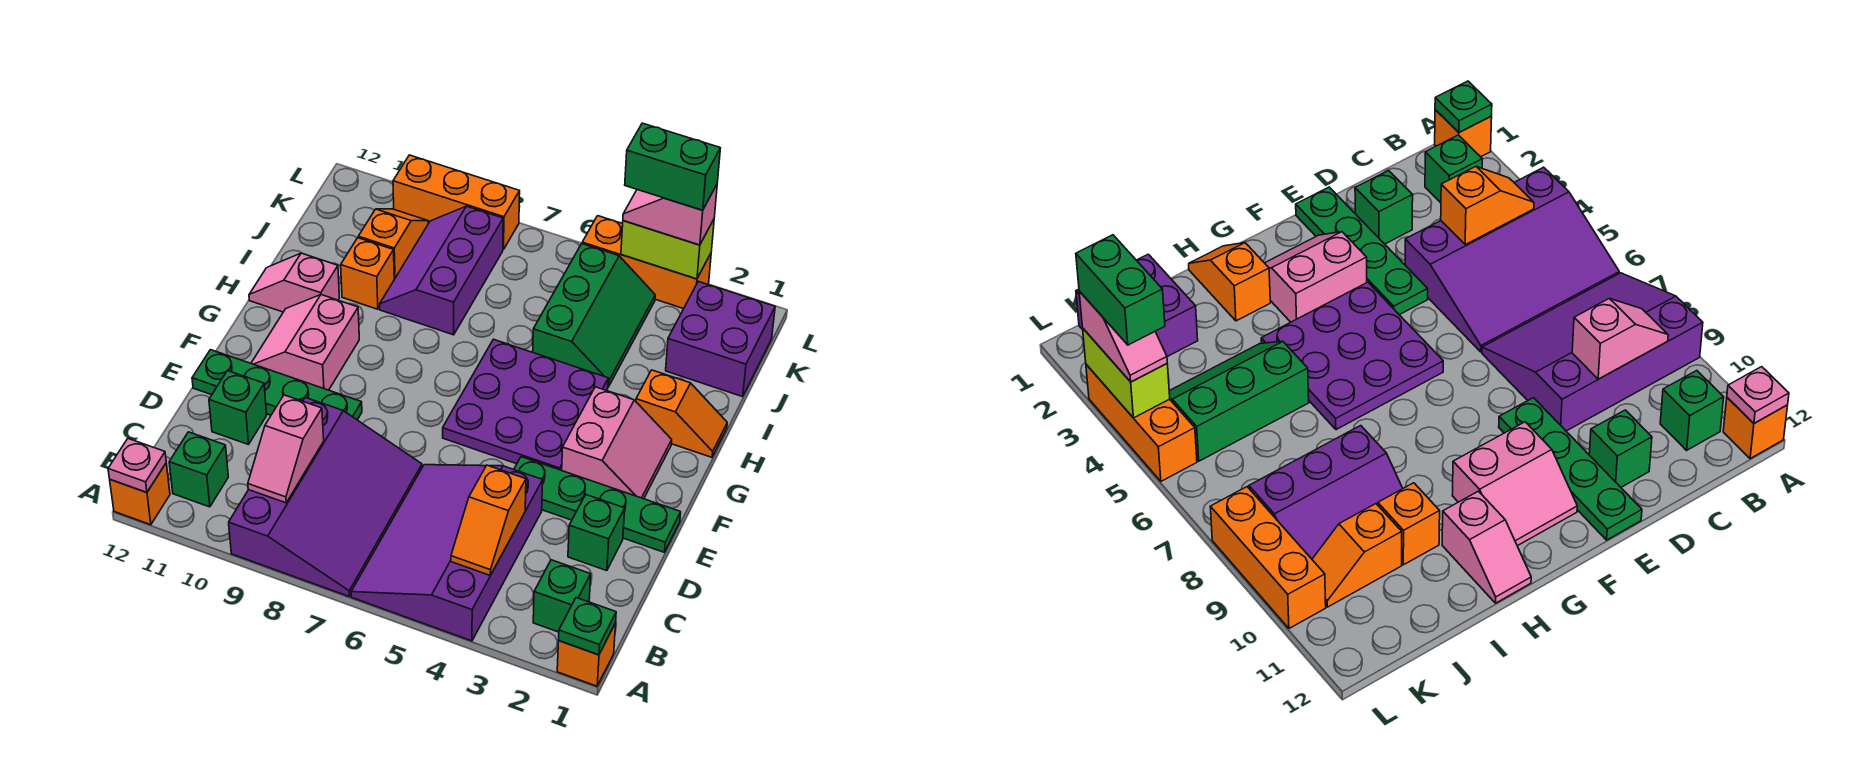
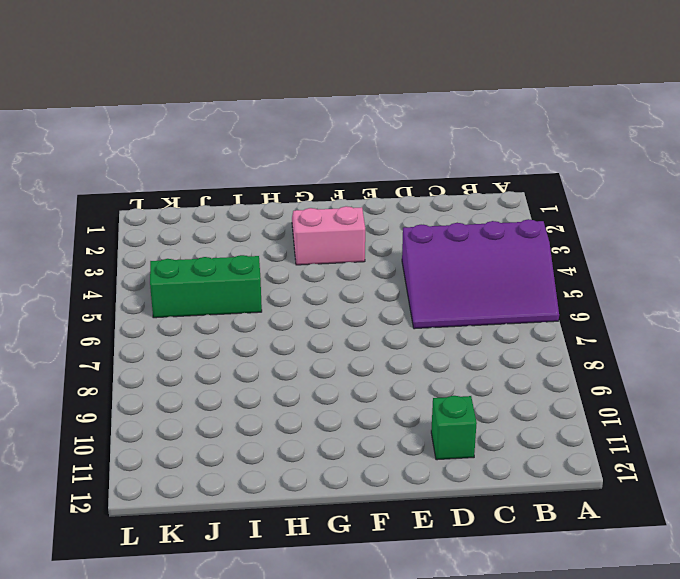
none -> orange 1x1 brick [557,623,616,686]
none -> purple 3x4 slope [229,398,422,597]
none -> orange 1x1 brick [110,464,170,525]

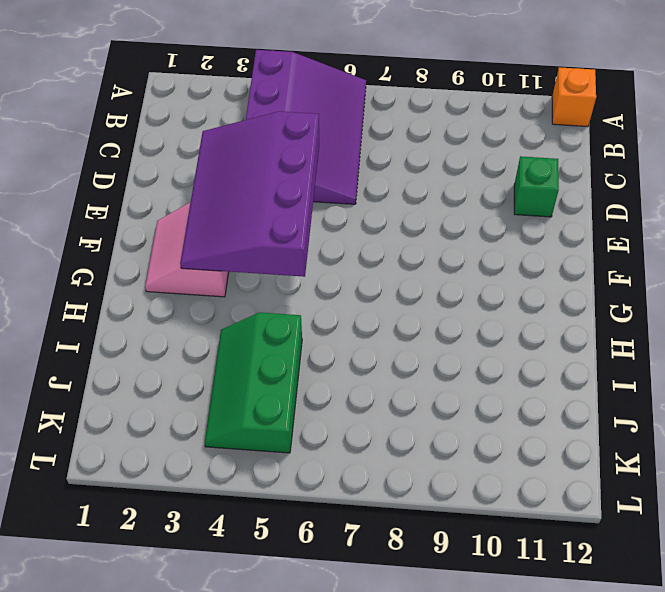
purple 3x4 slope [180,111,319,277] -> purple 3x4 slope moved to [229,398,422,597]
none -> orange 1x1 brick [557,623,616,686]
none -> green 1x1 brick [533,560,591,632]
none -> green 1x1 brick [169,432,228,507]

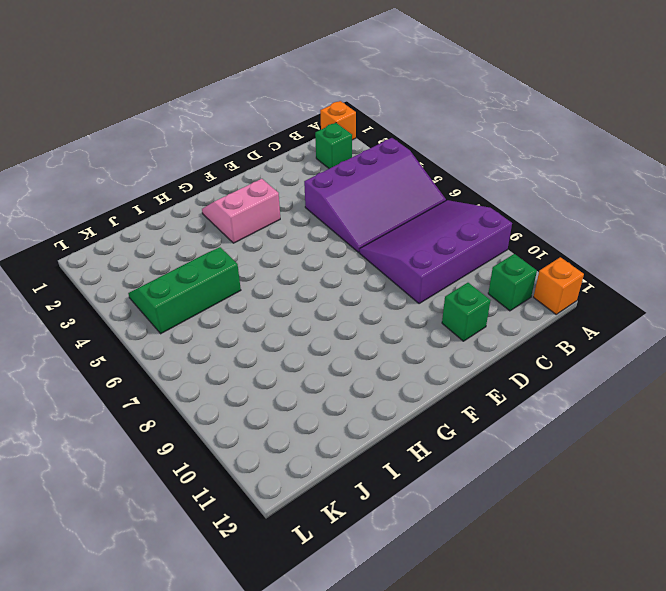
none -> green 1x1 brick [568,495,625,571]
none -> green 1x4 plate [514,457,681,552]
none -> green 1x4 plate [192,350,362,420]

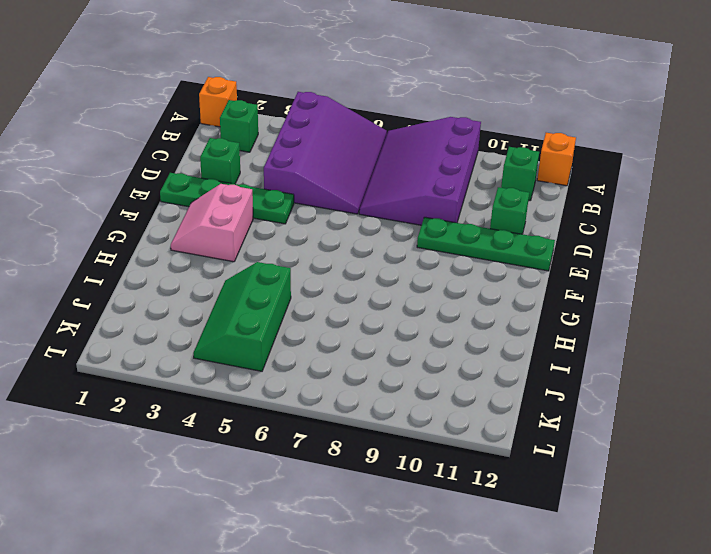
none -> purple 3x3 plate [443,339,608,470]
none -> pink 2x2 slope [251,295,359,390]
none -> orange 1x2 slope [636,370,727,457]

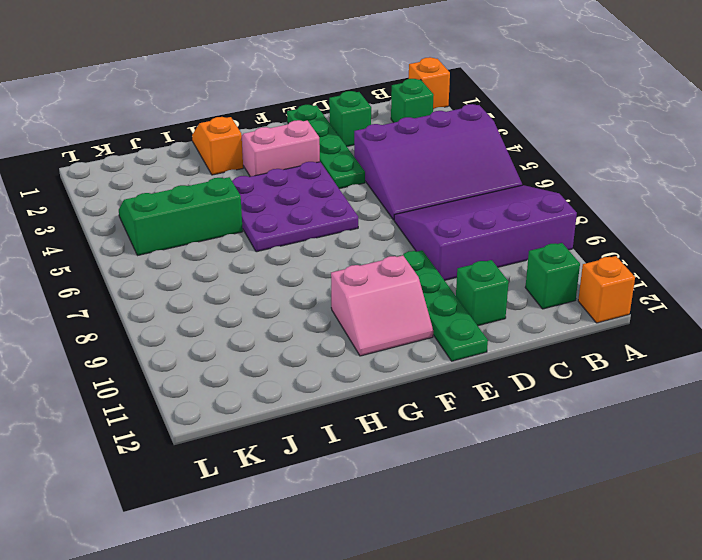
none -> pink 1x2 slope [249,253,339,312]
none -> purple 2x3 slope [380,206,503,335]
none -> orange 1x1 brick [341,238,394,309]

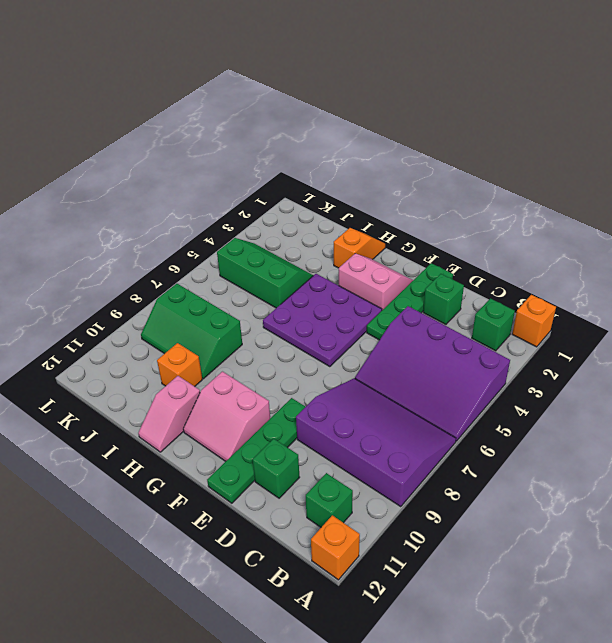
green 2x3 slope [141,284,242,379] -> purple 2x3 slope [380,206,503,335]
none -> purple 2x2 brick [666,281,775,397]
none -> orange 1x2 slope [358,209,428,279]
none -> orange 1x3 brick [582,216,711,309]

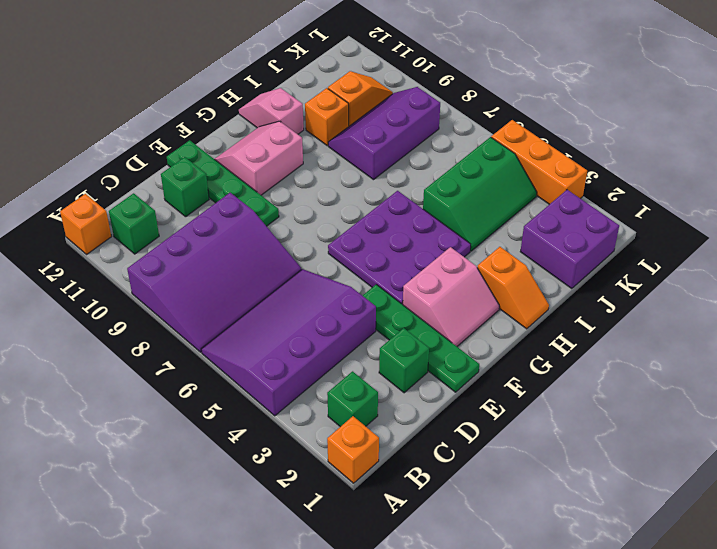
none -> orange 1x3 brick [393,155,520,250]
none -> green 1x1 plate [559,598,616,655]
none -> pink 1x1 plate [108,439,166,493]

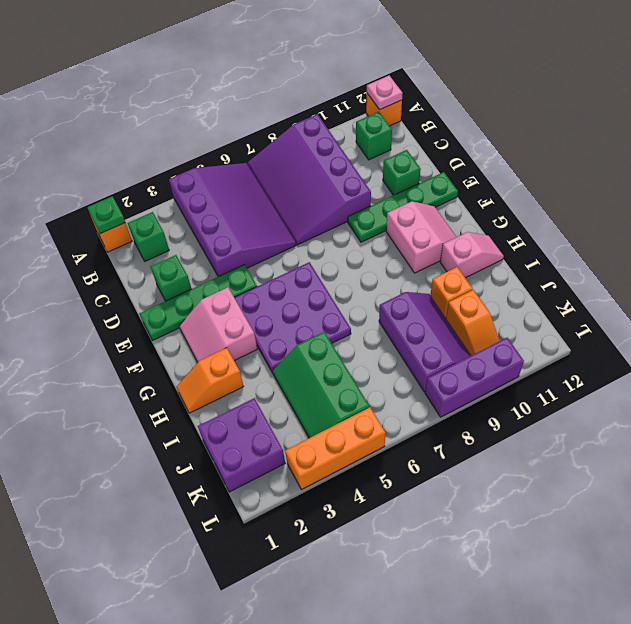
purple 1x3 brick [425,338,524,417] -> orange 1x3 brick [393,155,520,250]
none -> orange 1x2 slope [451,465,526,575]
none -> pink 1x2 slope [248,395,324,503]
none -> lime 1x2 brick [621,220,714,279]

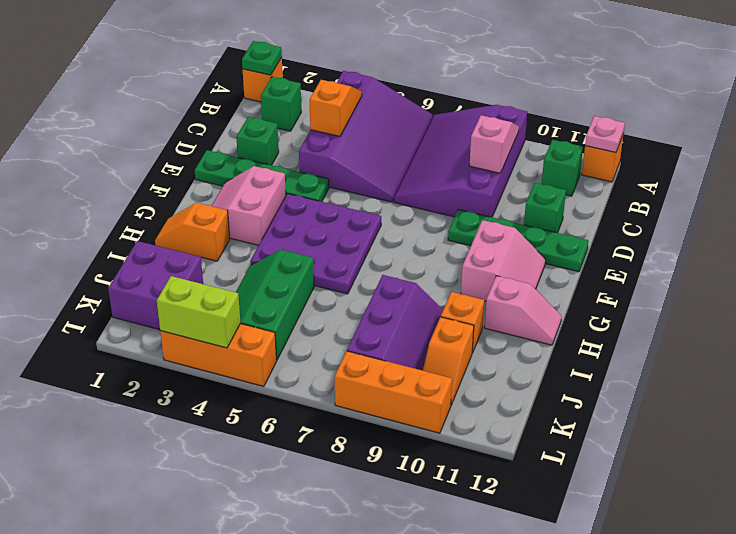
none -> pink 1x2 slope [623,185,717,245]
none -> green 1x2 brick [625,123,720,210]

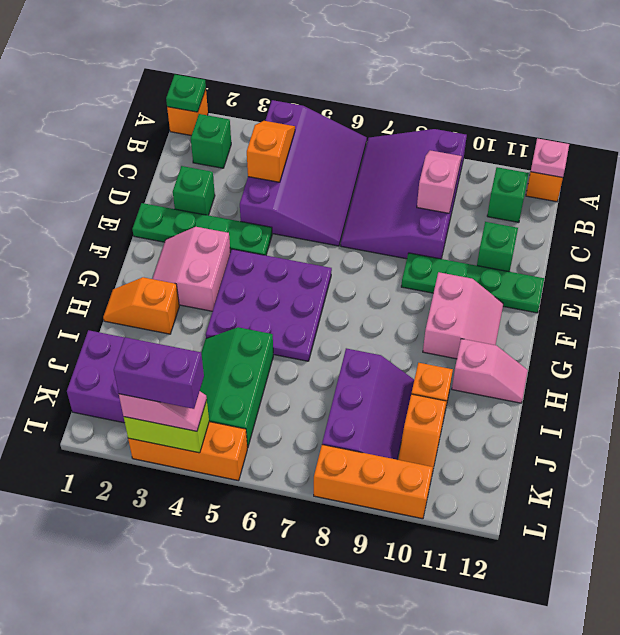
purple 1x2 brick [114,337,204,409] -> green 1x2 brick [625,123,720,210]

